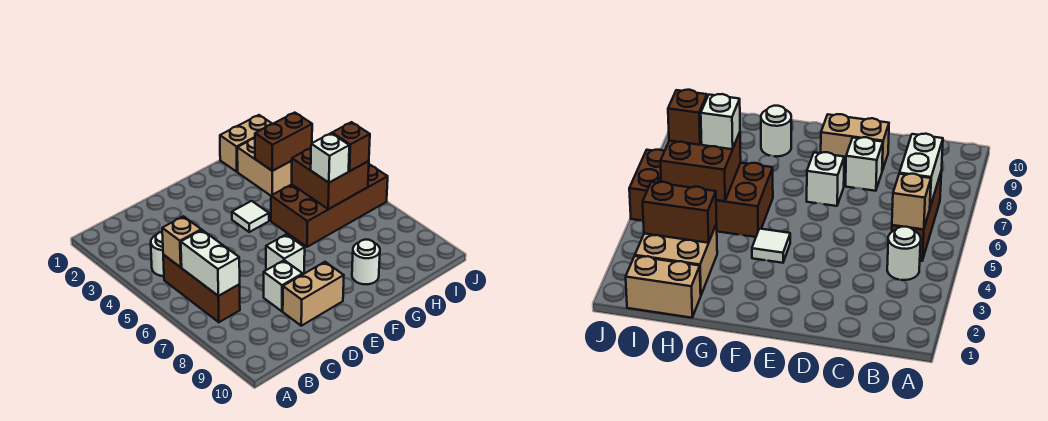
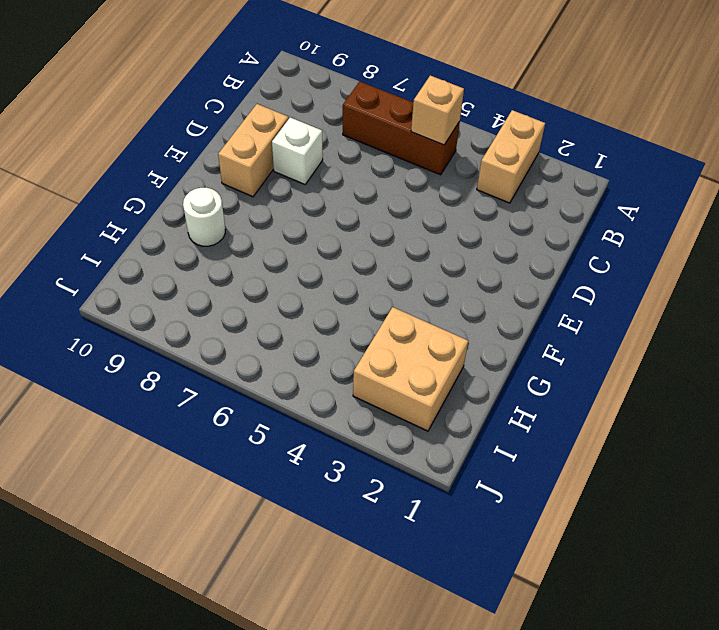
tan 1x2 brick [477,110,545,203] -> tan 1x2 brick moved to [220,115,272,172]
none -> white 1x1 round brick [151,232,164,276]
none -> white 1x1 brick [266,234,305,274]
none -> white 1x1 tile [232,201,269,232]

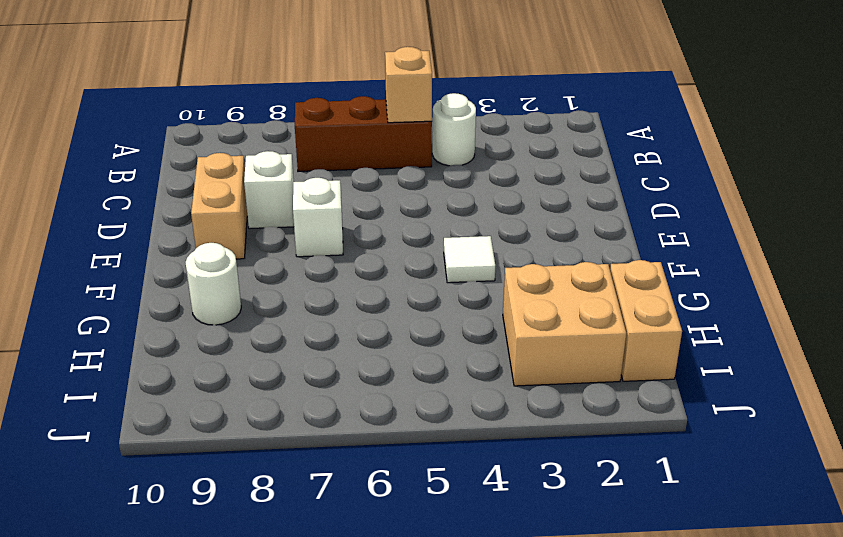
none -> brown 2x4 brick [271,164,388,247]
none -> white 1x2 brick [181,230,240,296]
none -> brown 1x2 brick [255,113,312,171]

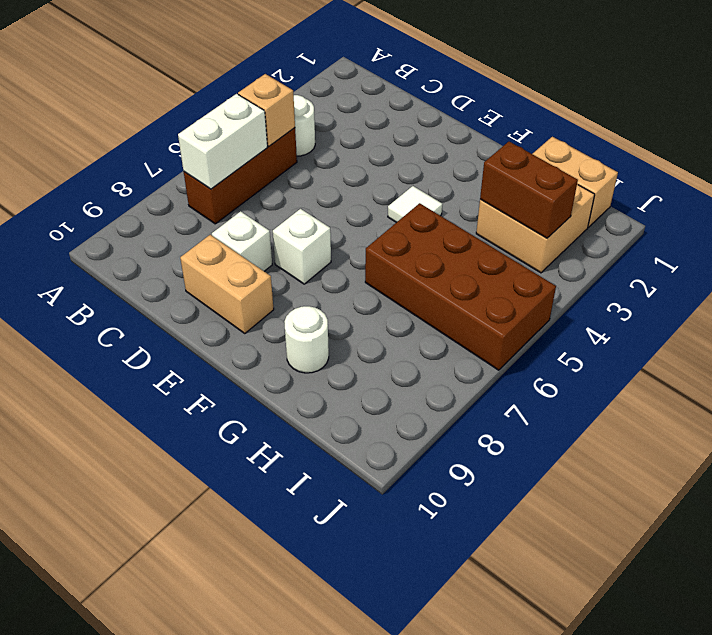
none -> brown 2x2 brick [292,148,369,209]
none -> white 1x1 brick [311,133,349,183]
none -> brown 1x1 brick [332,122,370,171]

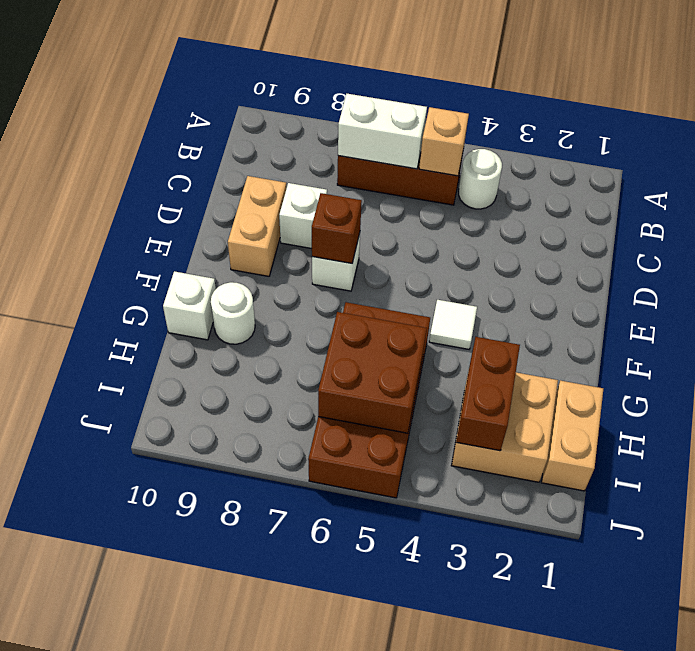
brown 1x1 brick [312,193,362,263] -> brown 1x1 brick moved to [332,122,370,171]
white 1x1 brick [163,271,216,340] -> white 1x1 brick moved to [311,133,349,183]

